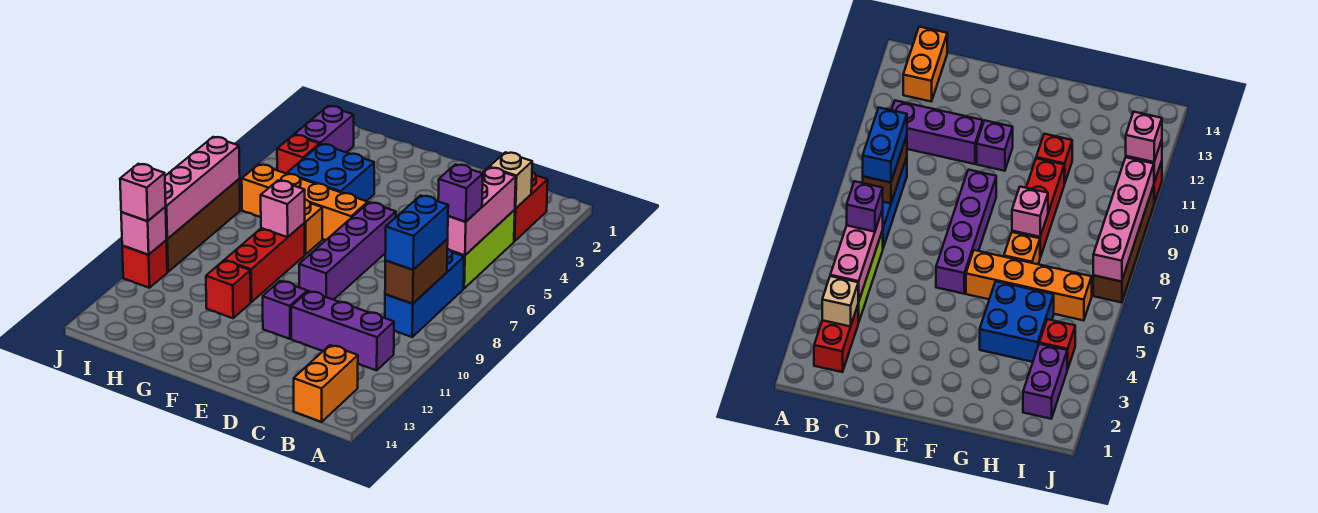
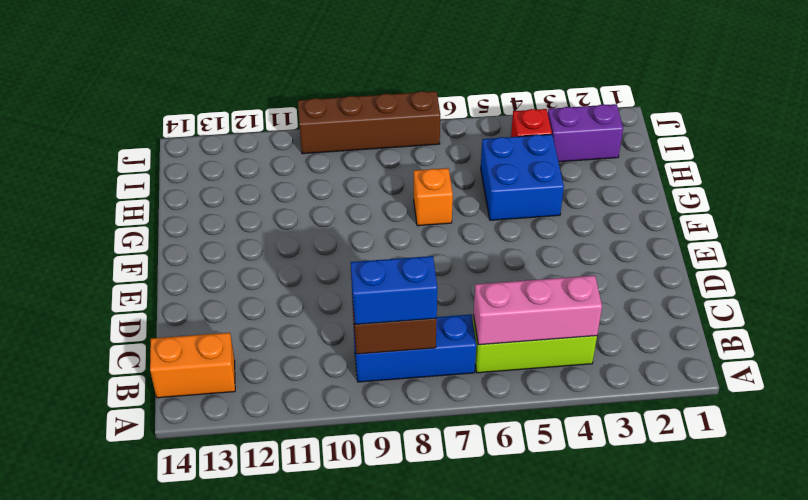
none -> red 1x2 brick [514,172,548,241]
none -> purple 1x3 brick [291,291,394,370]
none -> purple 1x4 brick [299,202,396,300]

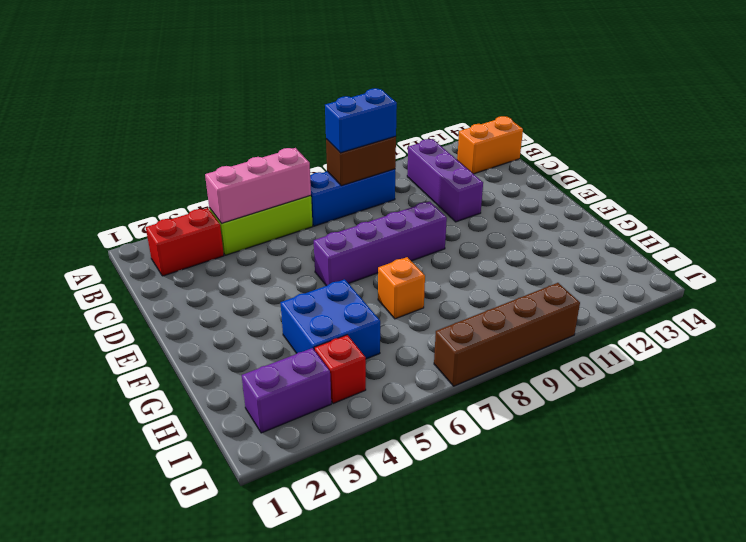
none -> purple 1x1 brick [263,281,307,339]
none -> orange 1x4 brick [242,164,368,240]
none -> red 1x3 brick [224,223,305,302]

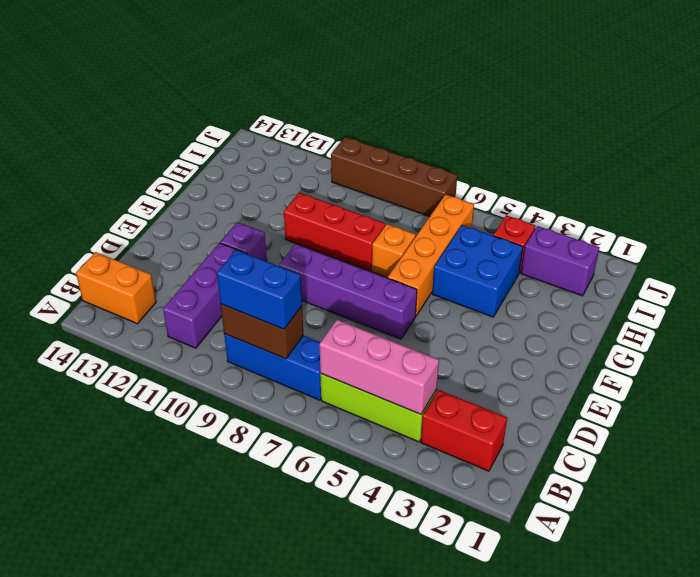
none -> red 1x1 brick [206,261,251,318]
none -> red 1x1 brick [122,240,167,288]
none -> tan 1x1 brick [489,152,532,209]

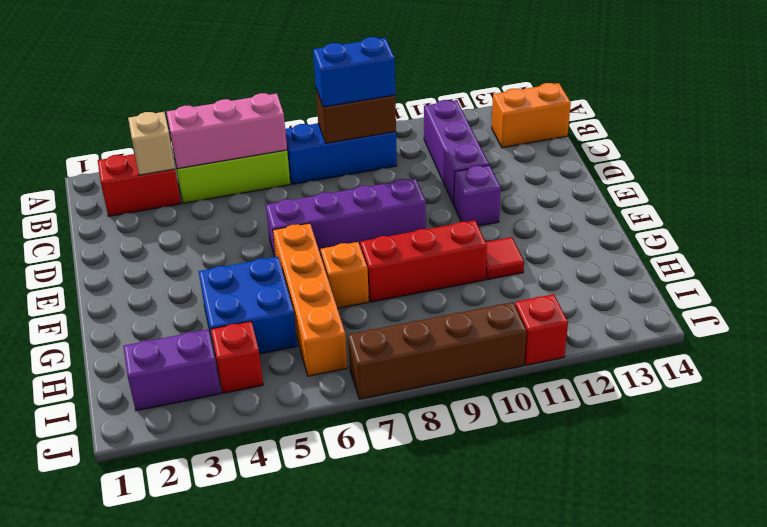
red 1x1 tile [486,237,524,280] -> red 1x1 brick [206,261,251,318]
none -> pink 1x1 brick [261,180,305,237]
none -> pink 1x4 brick [165,137,240,239]
none -> pink 1x1 brick [121,207,166,255]

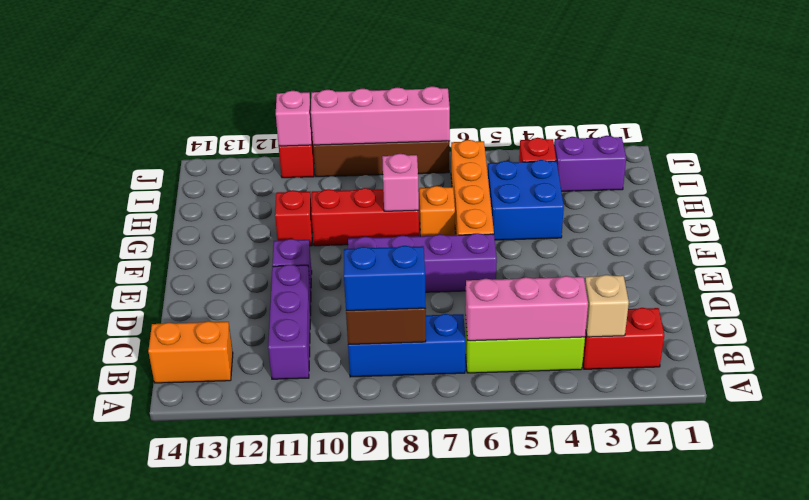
none -> purple 1x1 brick [438,164,483,222]
none -> pink 1x1 brick [120,164,166,221]

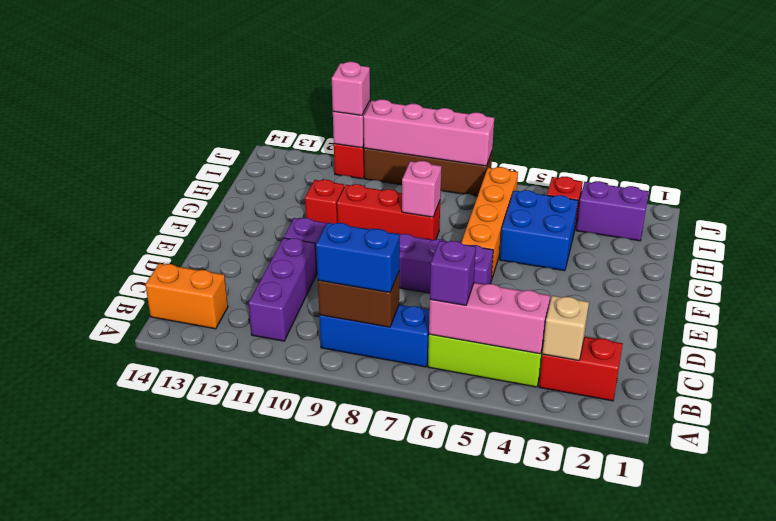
none -> orange 1x1 brick [305,200,322,255]

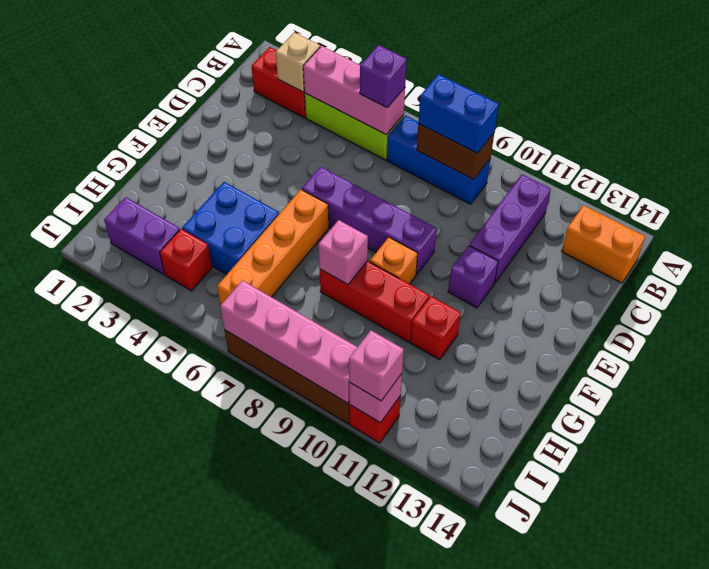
orange 1x1 brick [370,237,418,284] -> orange 1x1 brick moved to [305,200,322,255]

